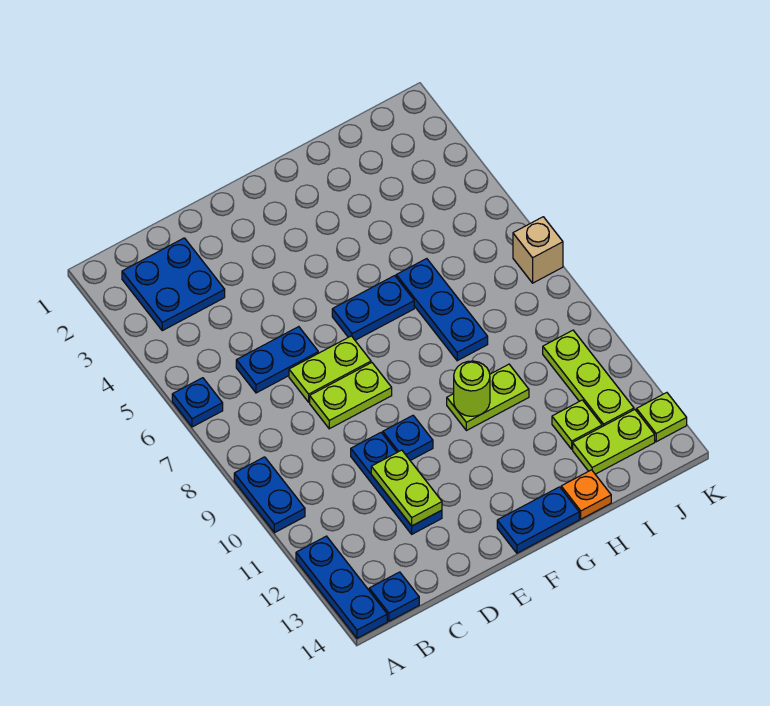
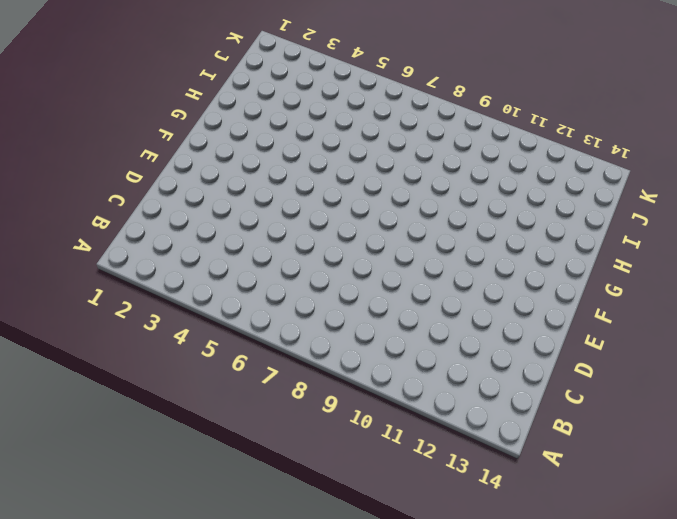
none -> blue 1x1 plate [172,378,223,427]
none -> blue 1x2 plate [234,457,305,533]
none -> blue 1x3 plate [296,536,387,638]

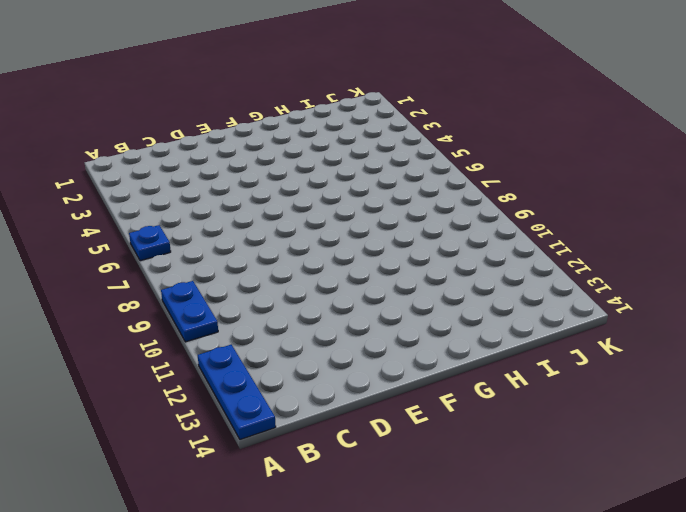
none -> blue 2x2 plate [122,238,225,331]
none -> blue 1x1 plate [369,572,419,621]
none -> blue 1x2 plate [236,327,318,393]

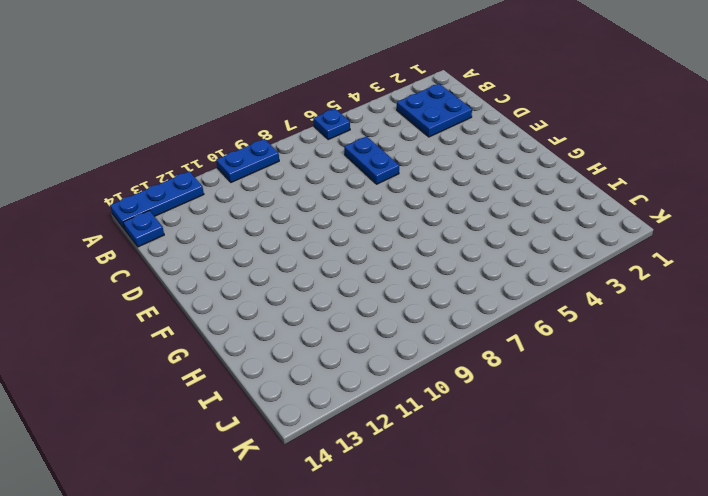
none -> lime 1x2 plate [289,336,371,402]
none -> lime 1x2 plate [310,363,392,429]
none -> blue 1x3 plate [351,433,442,534]

